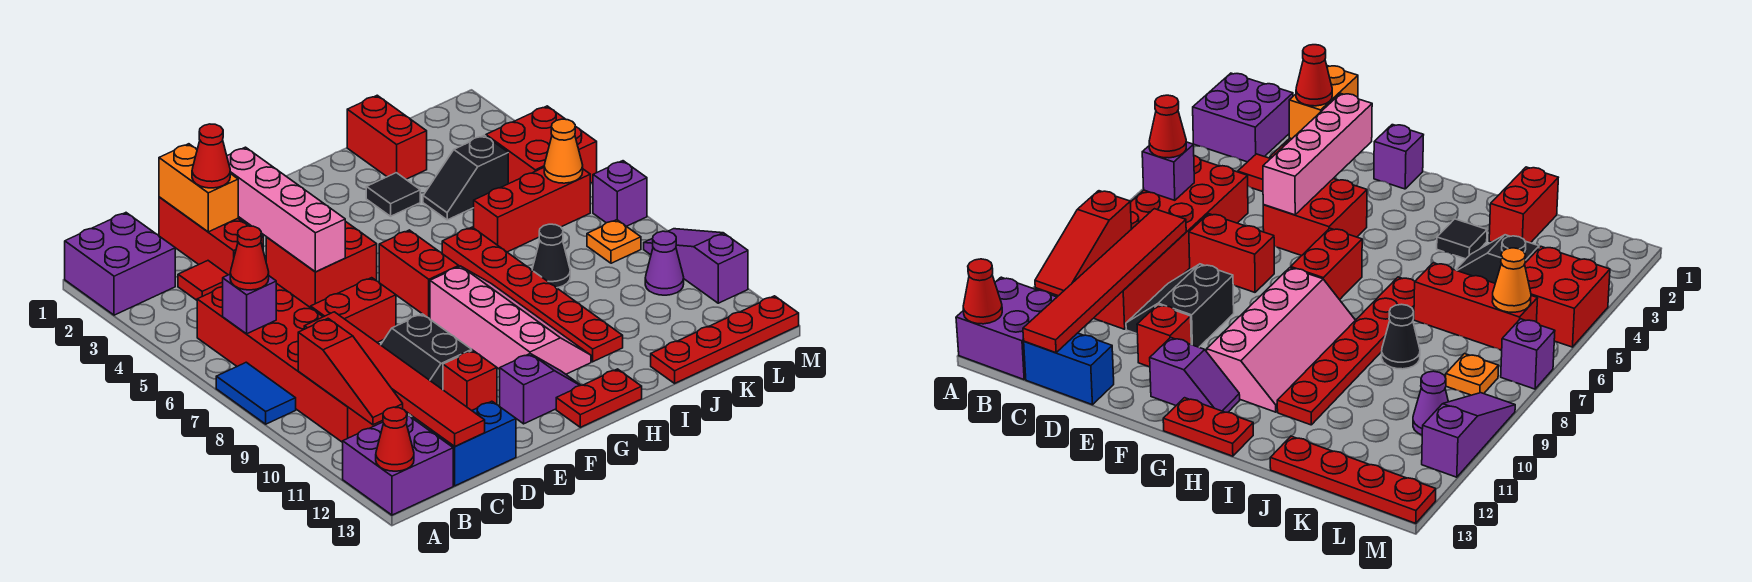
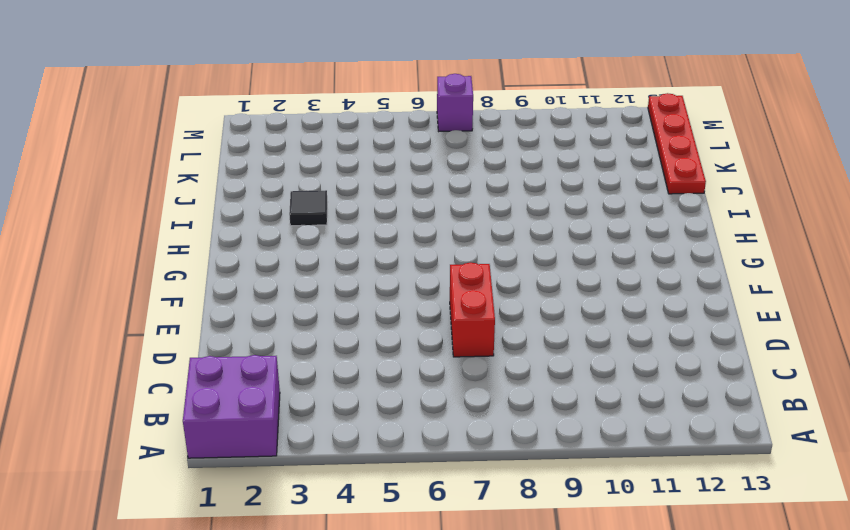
none -> blue 1x2 tile [216,362,296,424]
none -> purple 2x2 brick [343,415,453,515]
none -> red 2x6 brick [197,283,409,442]
none -> red 1x1 tile [178,261,228,300]

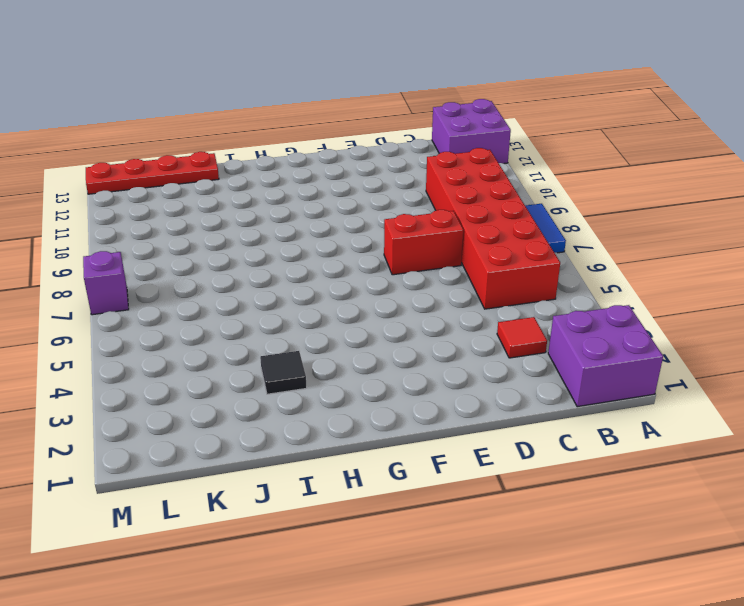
none -> blue 1x2 brick [431,401,516,486]
none -> red 1x3 brick [159,197,263,275]
none -> black 2x2 slope [381,314,472,417]
none -> red 2x2 brick [266,221,377,308]

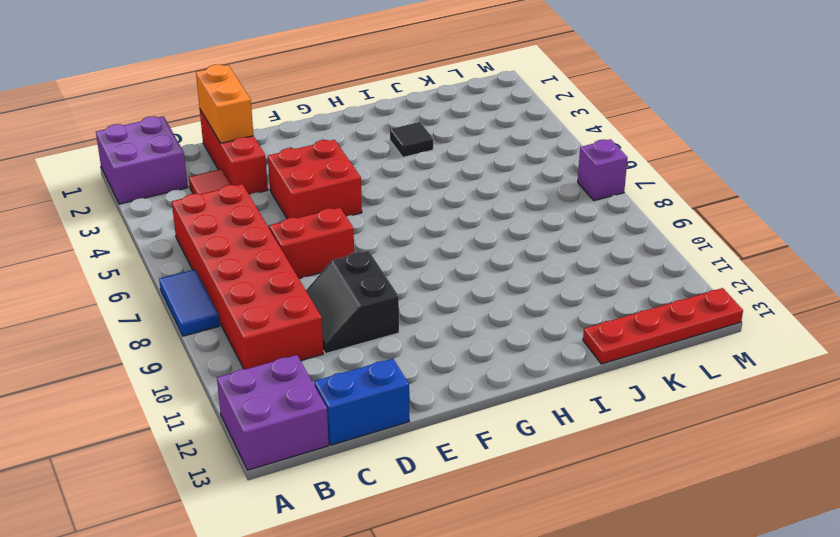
none -> red 1x1 brick [443,350,497,410]
none -> purple 1x1 brick [1374,125,1423,189]
none -> purple 1x2 slope [500,354,580,424]
none -> red 1x2 brick [379,230,459,318]

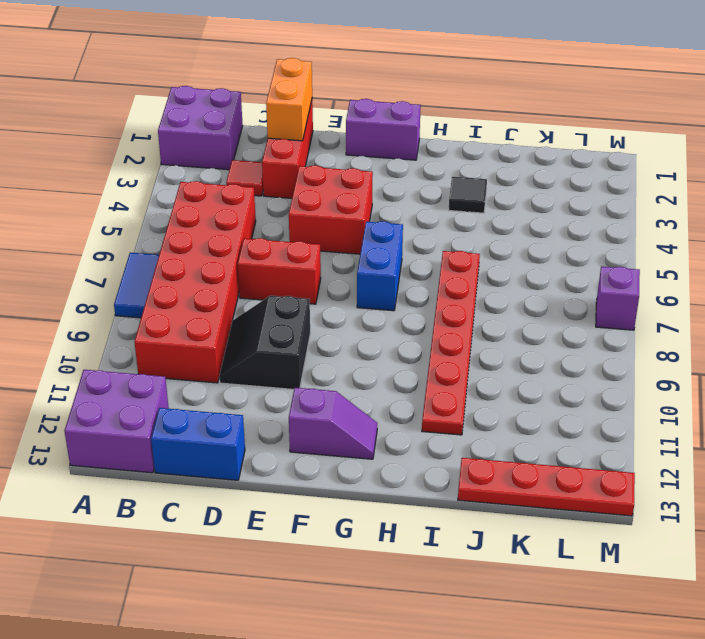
purple 1x2 brick [346,99,421,160] -> purple 1x1 brick [1374,125,1423,189]
blue 1x2 brick [357,221,403,311] -> red 1x2 brick [379,230,459,318]
none -> red 1x1 brick [443,350,497,410]
none -> pink 2x4 slope [430,266,591,374]
none -> red 1x2 plate [556,369,642,427]
none -> red 1x2 brick [347,95,427,179]

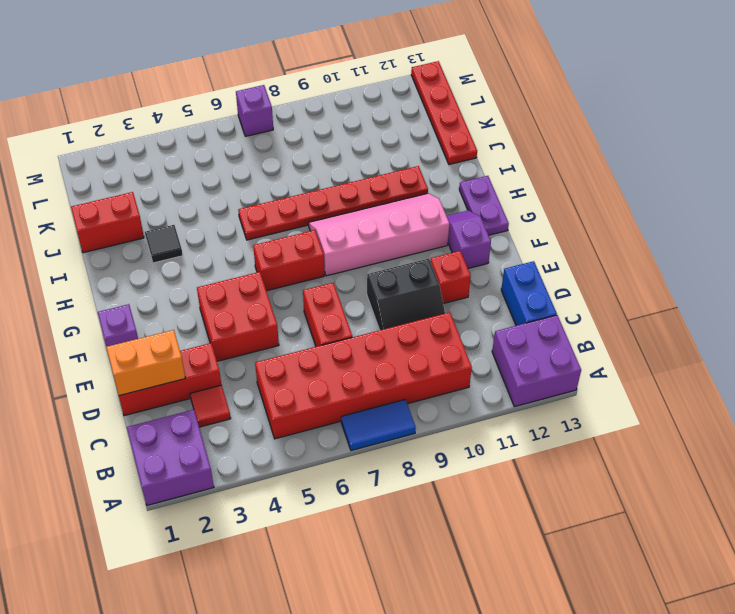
purple 1x2 plate [459,176,509,235] -> red 1x2 plate [556,369,642,427]
none -> black 1x2 slope [423,135,508,220]
none -> red 1x3 brick [474,168,590,252]
none -> black 1x1 cone [532,224,570,288]
none -> red 2x2 brick [486,106,597,184]

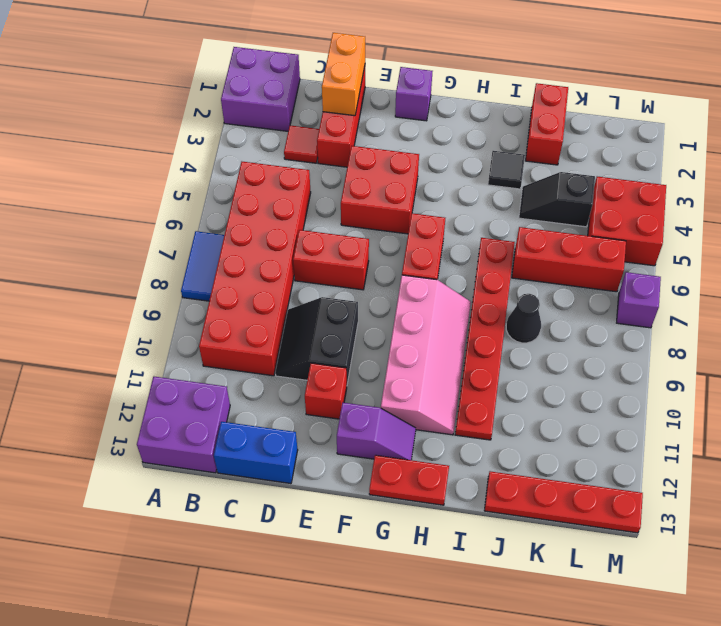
none -> orange 1x1 plate [587,220,641,263]
none -> purple 1x1 cone [645,231,684,295]
none -> purple 1x3 slope [644,229,748,303]
none -> red 1x1 cone [376,407,414,471]

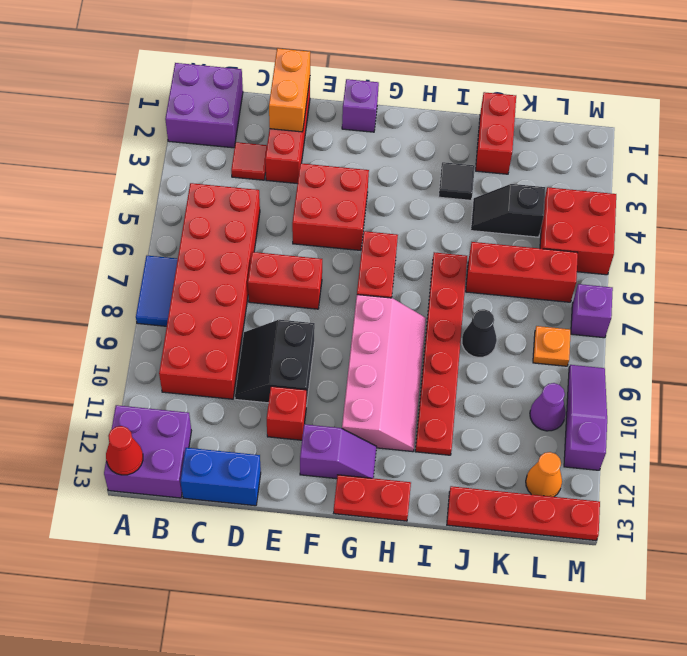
orange 1x1 cone [526,452,562,497] -> orange 1x1 cone moved to [544,119,583,183]
none -> purple 1x1 brick [223,274,276,334]
none -> red 1x3 slope [298,319,403,425]
none -> red 1x6 tile [304,312,485,446]
none -> pink 1x4 brick [227,147,345,272]

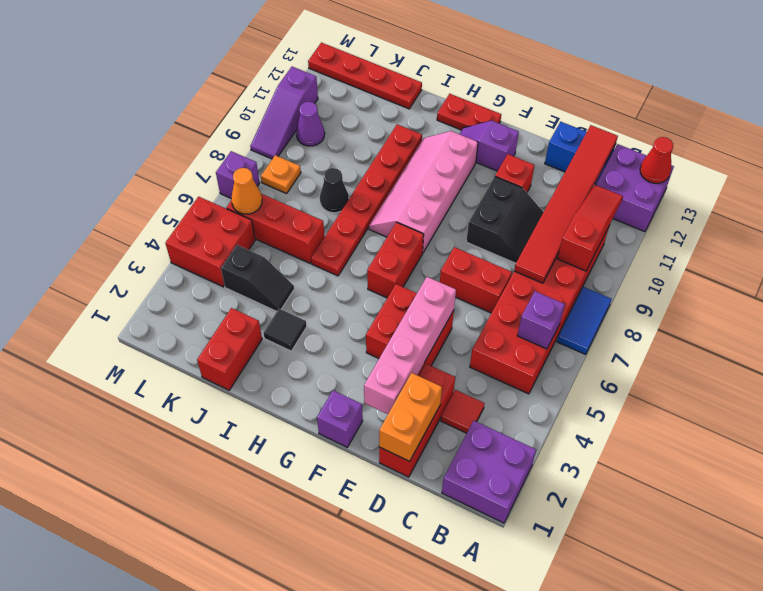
none -> red 1x1 cone [230,226,269,290]
none -> red 1x1 cone [192,124,230,188]

